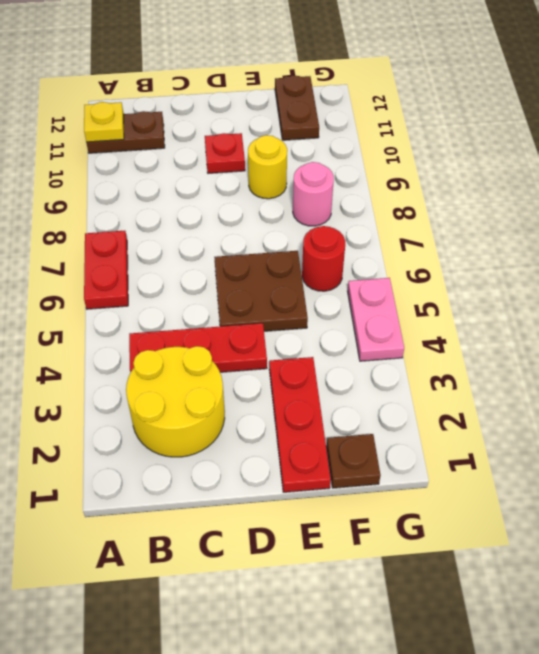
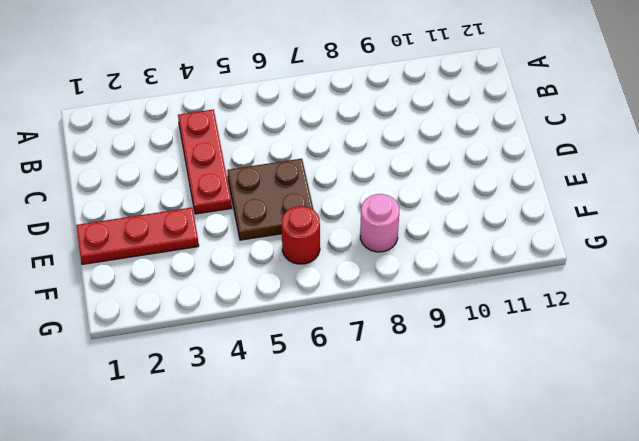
none -> red 1x2 plate [84,231,128,309]
none -> brown 1x2 plate [86,111,165,153]
none -> yellow 2x2 round brick [126,346,225,457]

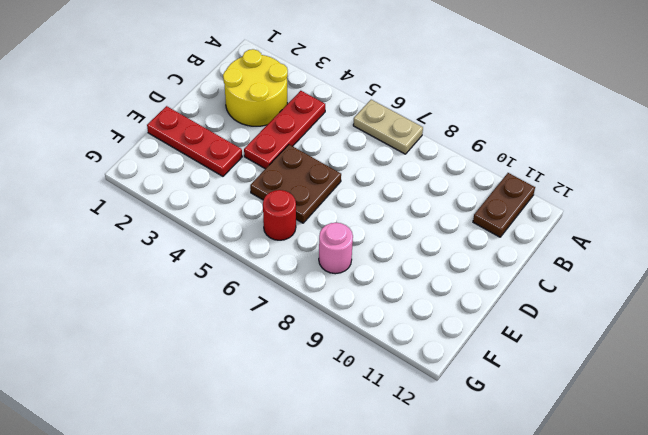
tan 1x2 plate [353,100,423,154] -> red 1x2 plate [84,231,128,309]
none -> red 1x1 plate [205,133,245,173]
none -> yellow 1x1 round brick [248,135,287,199]
none -> brown 1x1 plate [326,434,381,488]

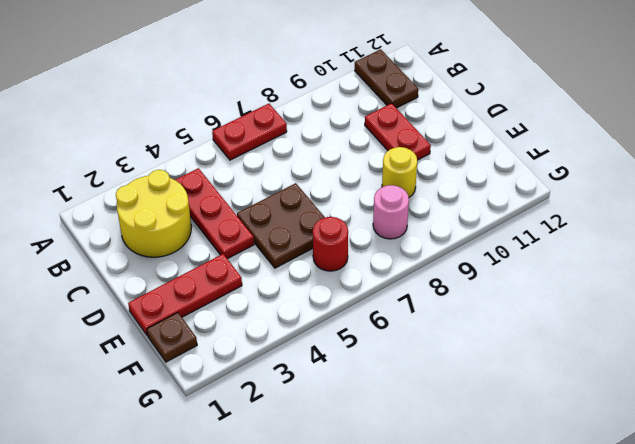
red 1x2 plate [365,103,431,160] -> red 1x1 plate [205,133,245,173]
none -> brown 1x2 plate [275,75,319,140]
none -> pink 1x2 plate [348,278,404,361]
none -> yellow 1x1 plate [84,102,124,142]

